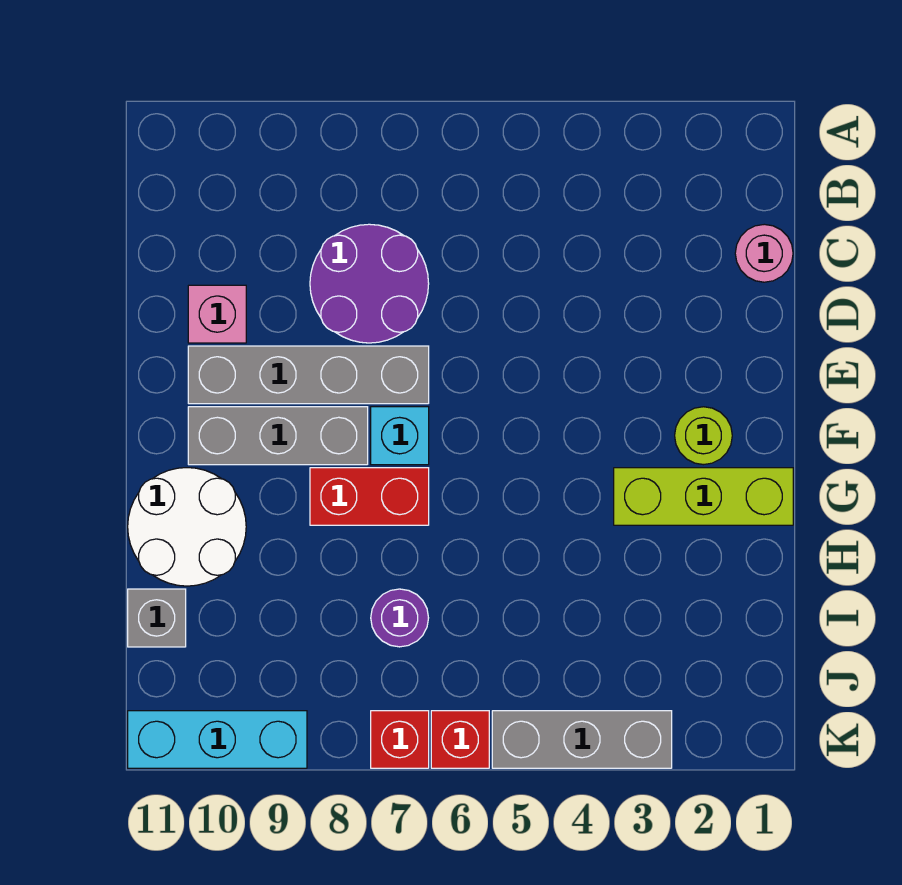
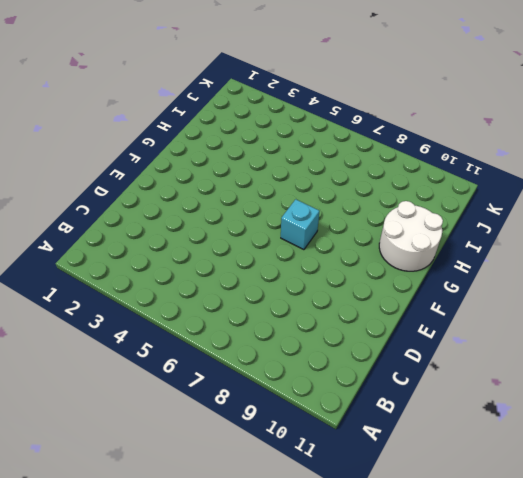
none -> pink 1x1 round brick [735,224,793,282]
none -> purple 2x2 round brick [310,224,429,343]
none -> pink 1x1 brick [188,285,246,343]

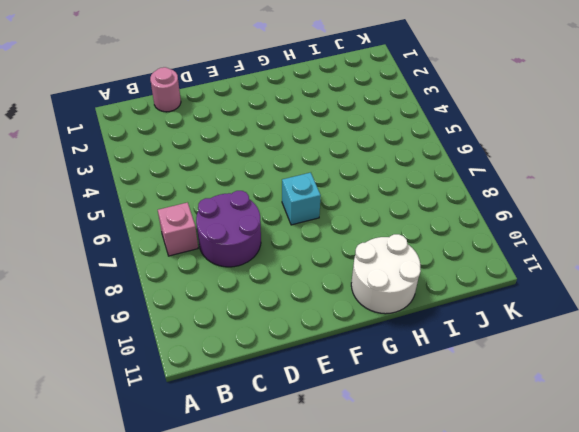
pink 1x1 brick [158,203,198,256] -> pink 1x1 brick moved to [188,285,246,343]
none -> grey 1x4 brick [188,346,429,404]
none -> lime 1x1 round brick [675,407,732,465]
none -> grey 1x3 brick [188,407,368,465]

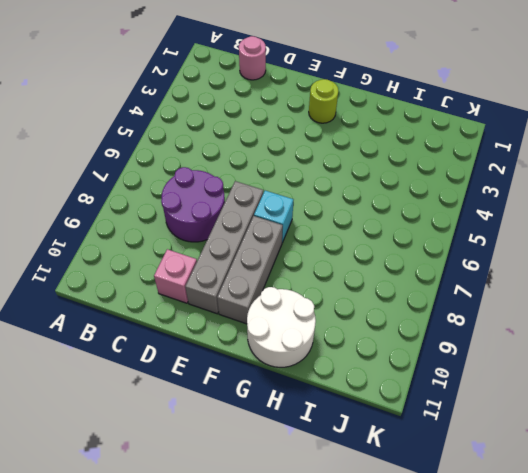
none -> lime 1x3 brick [614,468,793,525]
none -> red 1x2 brick [310,468,429,525]
none -> purple 1x1 round brick [371,589,428,647]

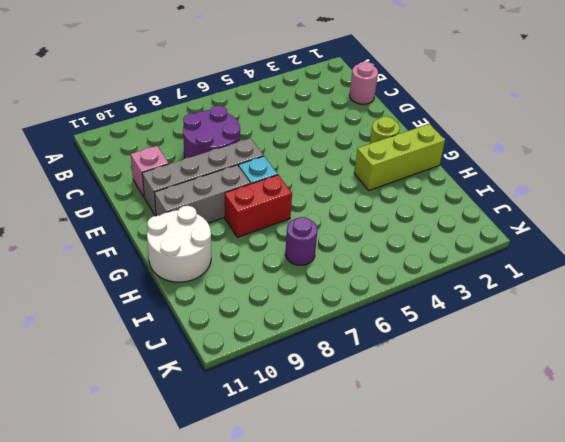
none -> grey 1x1 brick [128,589,186,647]
none -> grey 1x3 brick [492,711,672,768]
none -> red 1x1 brick [431,711,489,768]

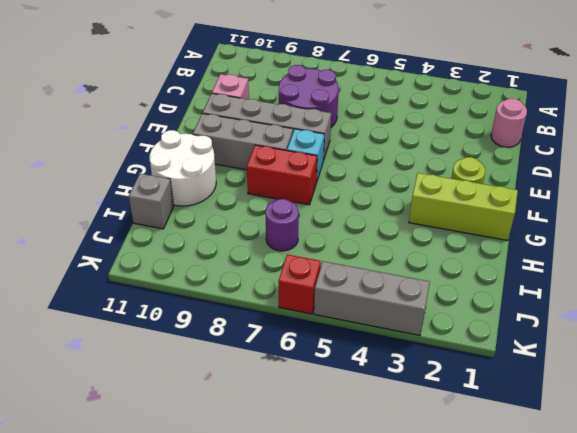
none -> red 1x1 brick [371,711,429,768]
none -> cyan 1x3 brick [128,711,307,768]

